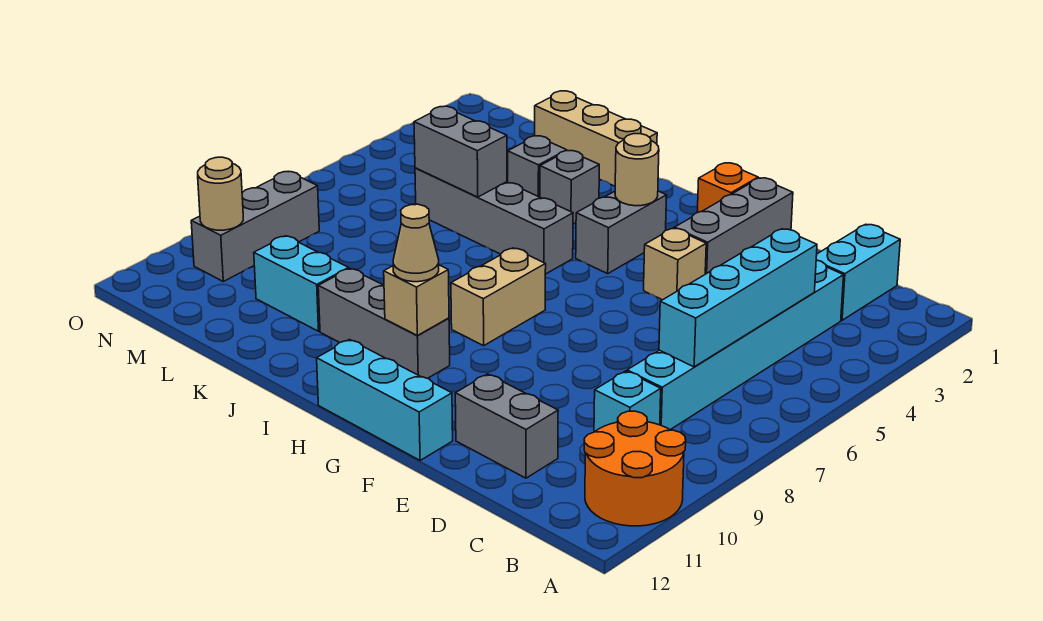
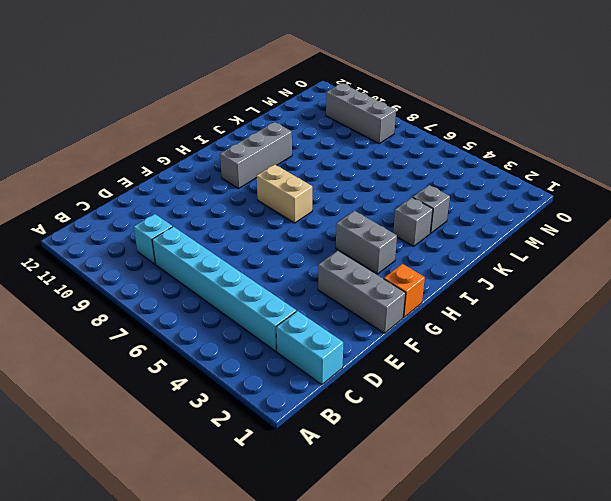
none -> orange 2x2 round brick [584,411,686,526]
none -> grey 1x2 brick [455,374,558,478]
none -> tan 1x1 brick [644,228,706,300]

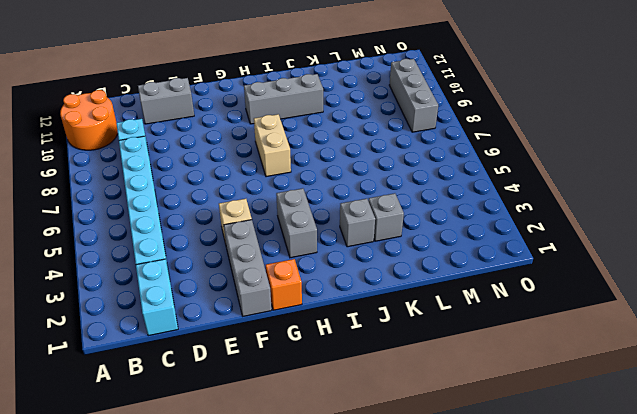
none -> cyan 1x3 brick [317,340,453,460]
none -> grey 1x4 brick [415,168,573,274]
none -> tan 1x3 brick [535,91,657,186]

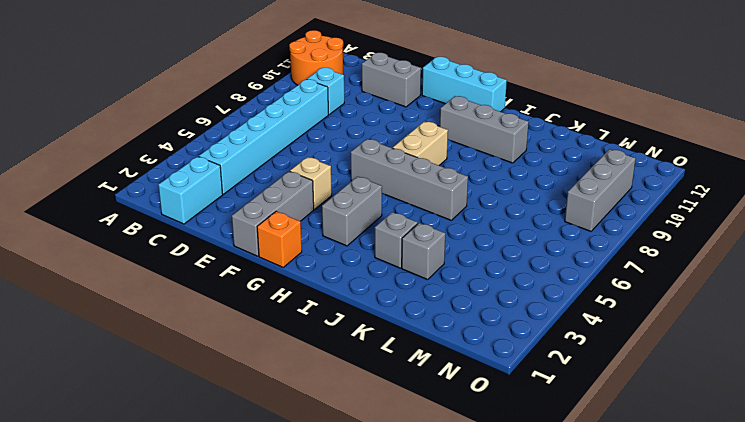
grey 1x4 brick [351,139,468,220] -> grey 1x4 brick moved to [415,168,573,274]
none -> tan 1x3 brick [535,91,657,186]
none -> cyan 1x2 brick [254,236,349,331]
none -> cyan 1x4 brick [659,229,817,367]

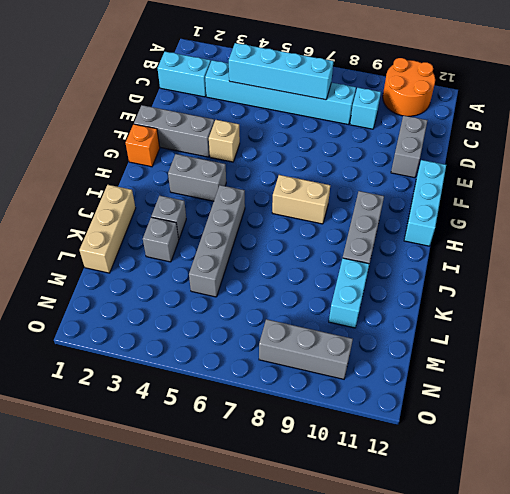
none -> tan 1x1 round brick [615,134,659,206]
none -> tan 1x1 brick [384,265,449,335]
none -> grey 1x2 brick [414,106,507,197]

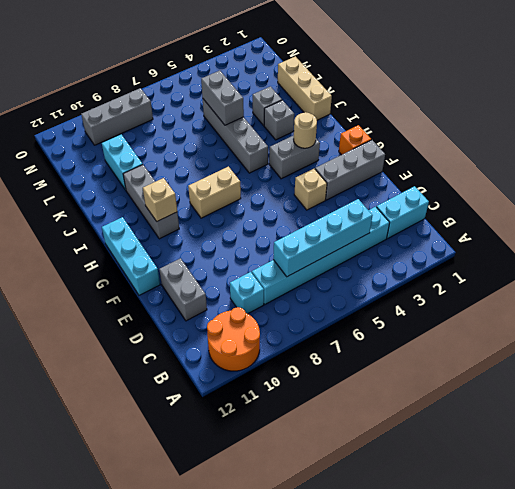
none -> tan 1x1 round brick [198,157,243,230]
none -> tan 1x1 cone [393,204,439,282]

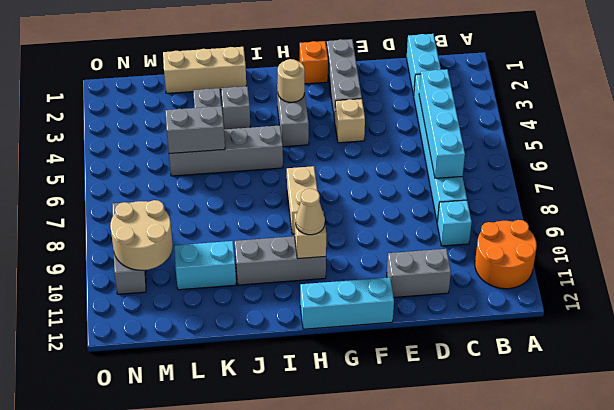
tan 2x2 round brick [110,200,173,270] -> tan 1x1 round brick [198,157,243,230]

